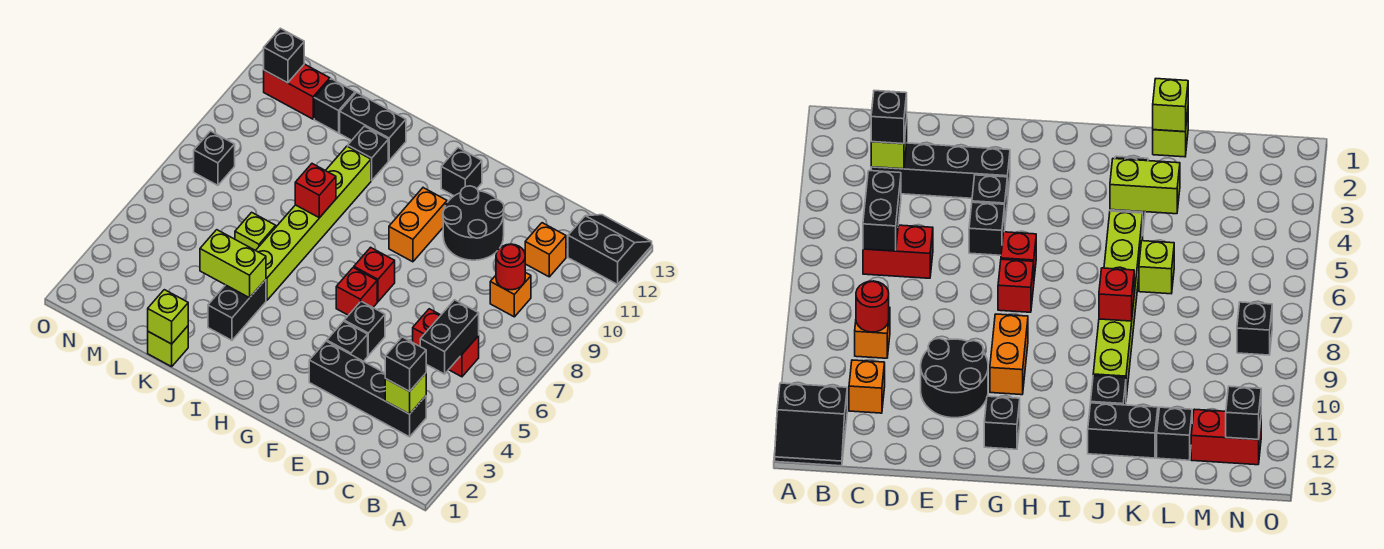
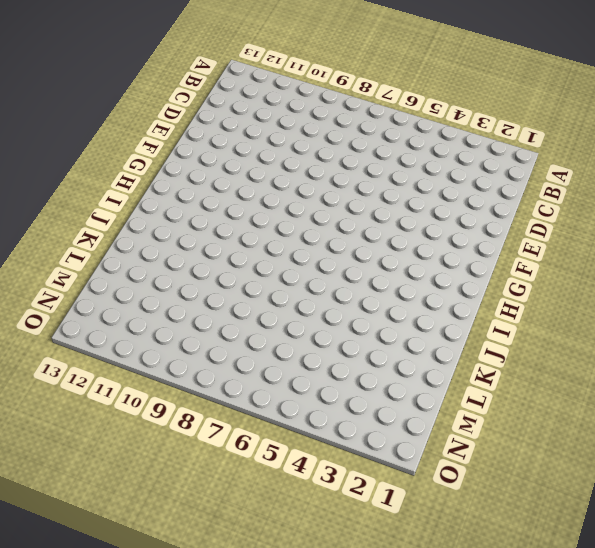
none -> black 2x2 slope [568,215,652,284]
none -> black 1x4 brick [309,341,426,437]
none -> red 1x2 brick [413,309,479,377]

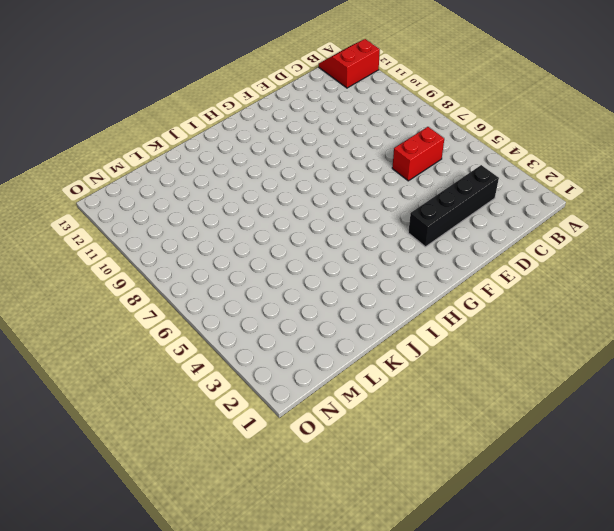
red 2x2 slope [319,39,380,88] -> black 2x2 slope [568,215,652,284]
none -> orange 1x1 brick [490,272,531,317]
none -> orange 1x1 brick [525,223,566,277]
none -> black 2x2 round brick [443,186,504,260]

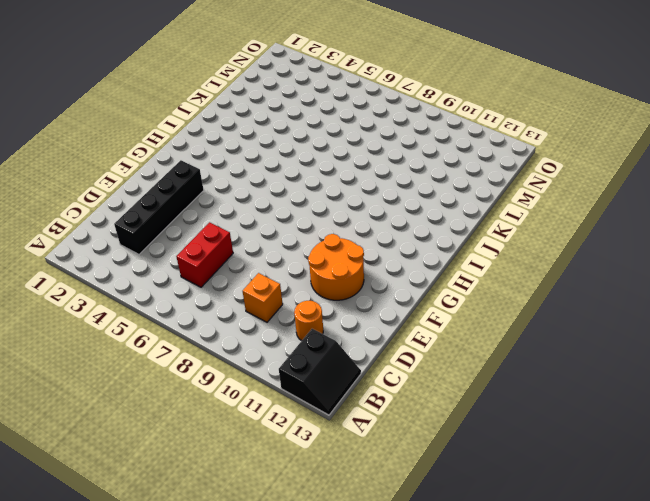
orange 1x1 round brick [294,301,323,341] -> orange 1x1 brick [525,223,566,277]
orange 2x2 round brick [308,234,364,300] -> black 2x2 round brick [443,186,504,260]
none -> black 1x1 brick [327,321,368,361]
none -> black 1x1 brick [344,301,385,355]
none -> red 1x1 brick [336,268,377,315]

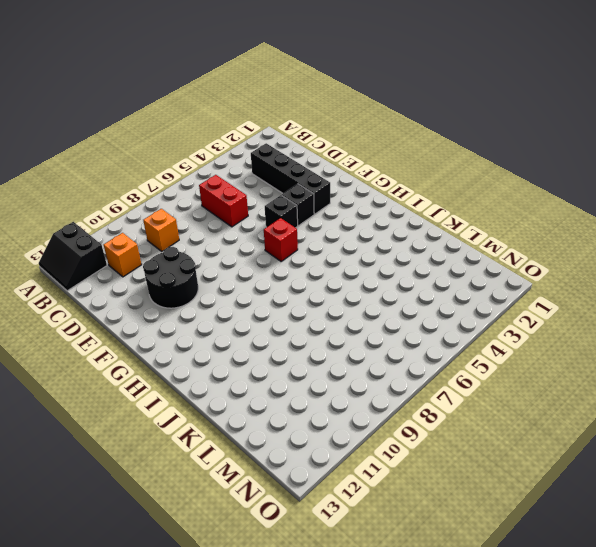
none -> red 1x1 brick [354,247,395,302]
none -> orange 1x2 brick [389,188,447,262]
none -> black 1x1 brick [441,148,482,196]

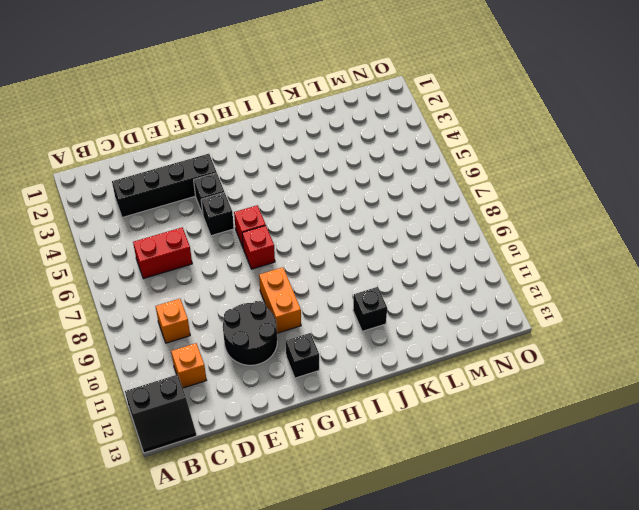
none -> black 1x2 brick [208,280,266,340]
none -> lime 1x6 brick [256,146,371,300]
none -> black 1x2 brick [340,93,406,160]

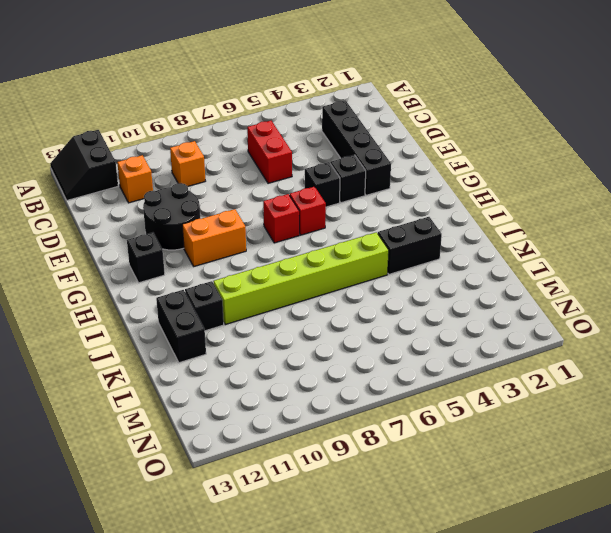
none -> lime 1x1 brick [148,326,188,367]
none -> lime 1x1 brick [235,212,276,251]
none -> black 1x1 brick [314,79,355,133]

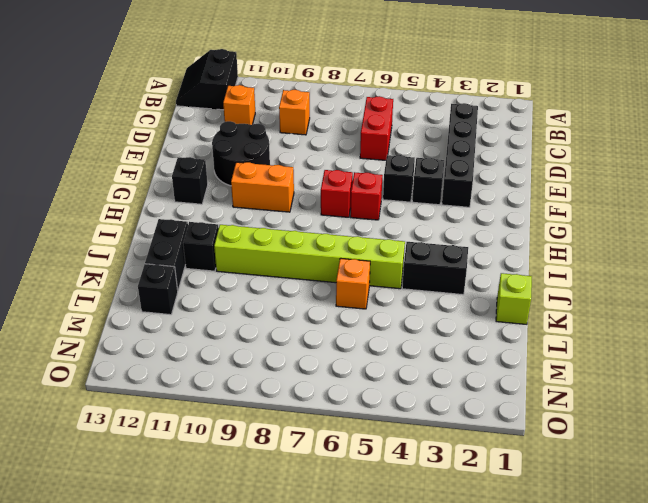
orange 1x1 brick [336,258,370,309] -> lime 1x1 brick [235,212,276,251]
none -> red 1x2 brick [264,64,330,119]
none -> black 1x1 brick [194,131,235,185]
none -> lime 1x1 brick [385,373,426,414]

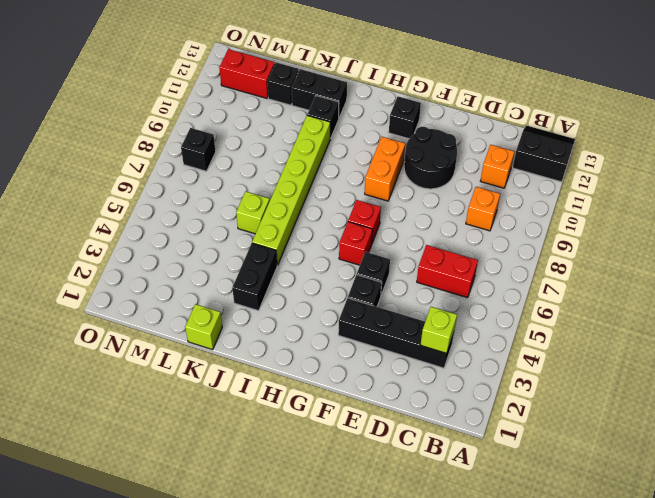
none -> black 1x2 brick [420,300,479,374]
none -> red 1x1 round brick [496,244,525,290]
none -> lime 1x2 brick [200,230,266,298]

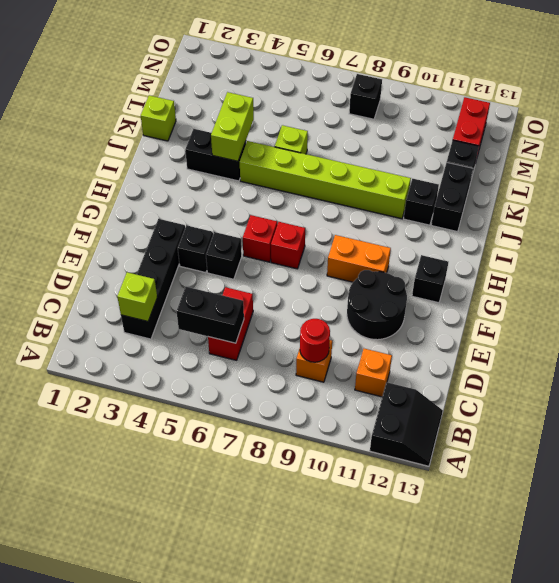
none -> red 1x1 brick [295,164,336,218]
none -> lime 1x1 brick [148,290,188,344]
none -> black 1x1 brick [264,28,304,83]

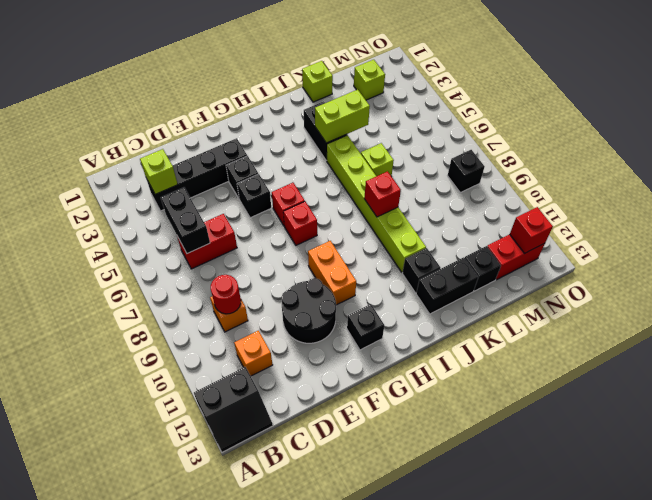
lime 1x1 brick [354,60,385,100] -> lime 1x1 brick moved to [148,290,188,344]
red 1x1 brick [510,207,553,253] -> black 1x1 brick [264,28,304,83]
none -> black 1x1 brick [385,337,426,391]

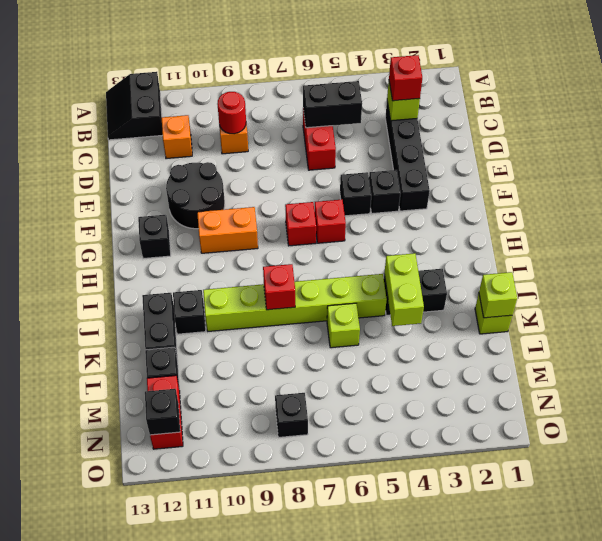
red 1x1 brick [389,55,422,101] -> black 1x1 brick [385,337,426,391]

